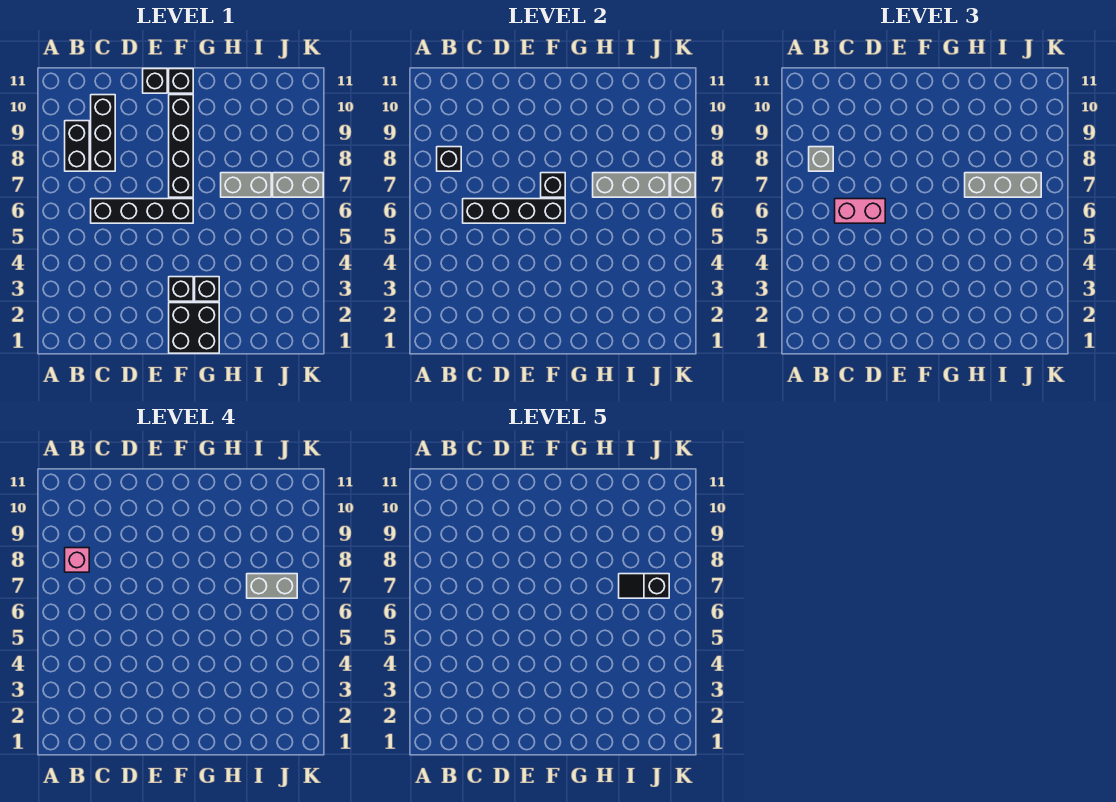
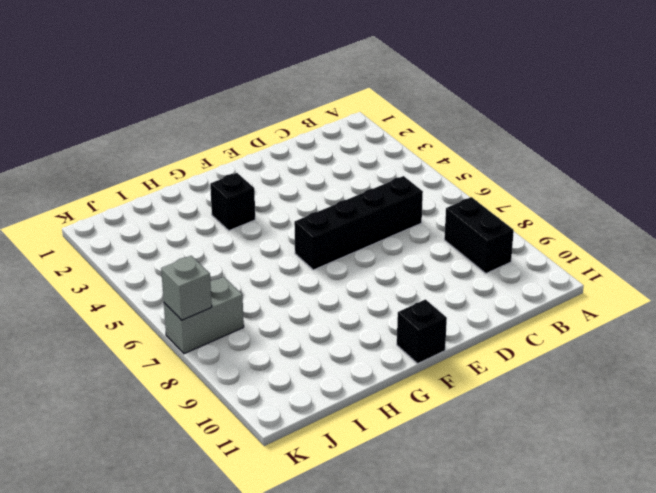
none -> black 1x3 brick [91,95,115,171]
none -> black 1x1 brick [143,69,167,93]
none -> black 2x2 brick [169,303,219,353]

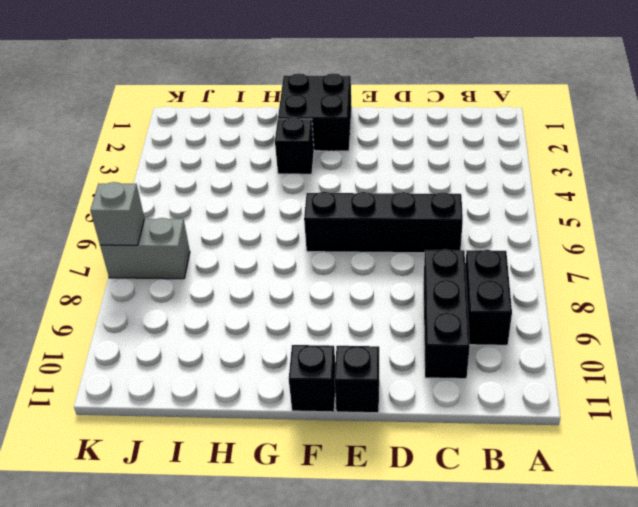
none -> black 1x1 brick [169,277,193,301]
none -> black 1x4 brick [169,95,193,197]
none -> grey 1x2 brick [221,173,271,197]

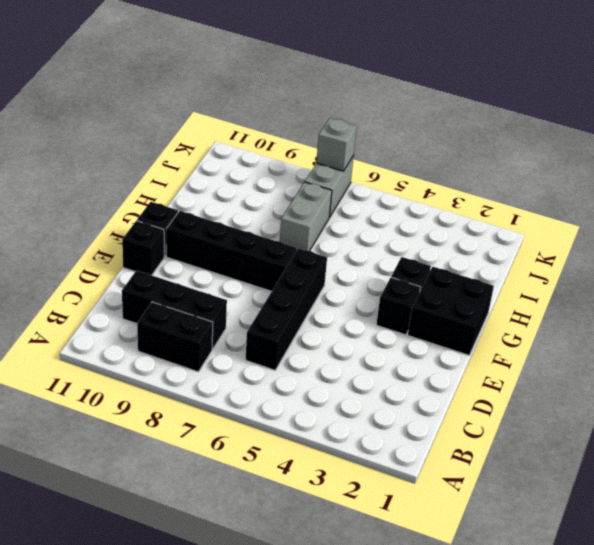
none -> black 1x1 brick [437,147,461,171]
none -> black 1x4 brick [463,199,565,223]
none -> black 1x1 brick [541,173,565,197]

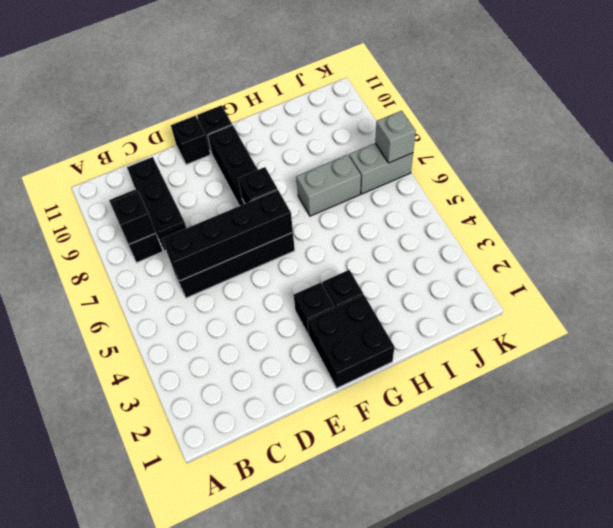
none -> grey 1x3 brick [593,173,669,197]
none -> grey 1x1 brick [809,147,833,171]
none -> pink 1x2 brick [835,199,885,223]

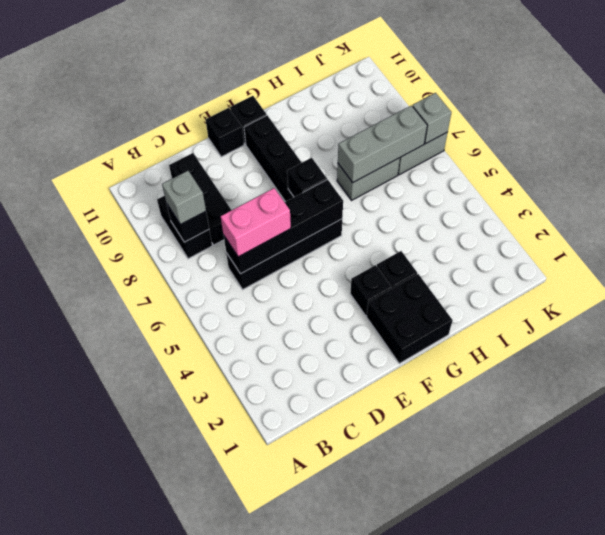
none -> grey 1x3 brick [965,173,1041,197]
none -> pink 1x1 brick [65,548,89,572]
none -> grey 1x2 brick [247,574,297,598]

